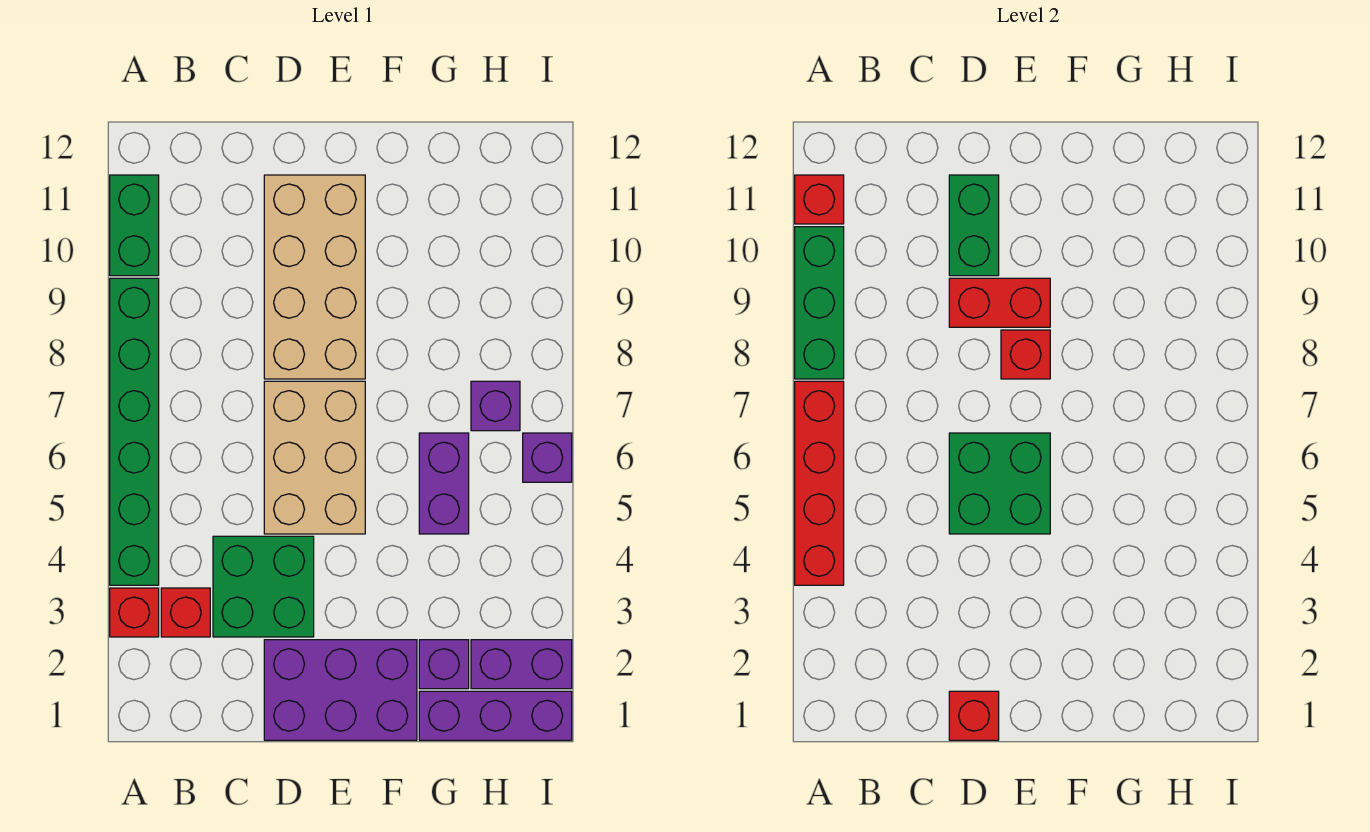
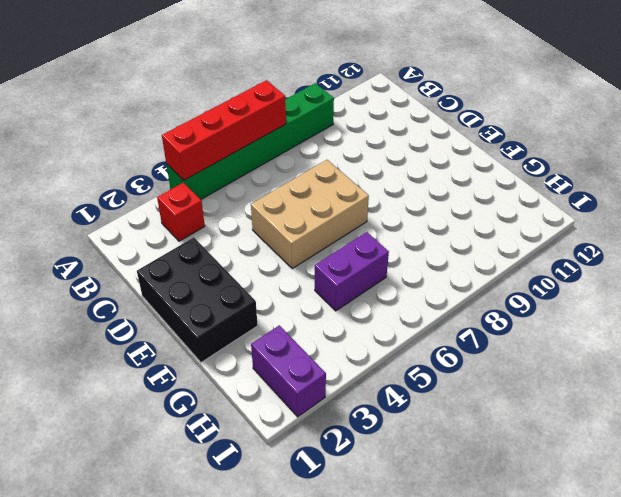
black 2x3 brick [137,237,258,362] -> purple 2x3 brick [264,640,417,740]
none -> red 1x1 brick [110,588,159,637]
none -> green 1x2 brick [110,175,159,276]
none -> green 2x2 brick [213,536,314,637]

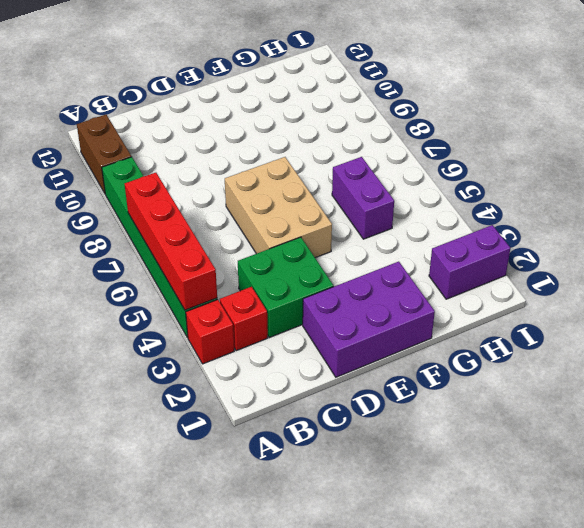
brown 1x2 brick [77,115,131,193] -> green 1x2 brick [110,175,159,276]
none -> tan 2x4 brick [264,175,365,379]
none -> purple 1x3 brick [419,691,572,740]
none -> purple 1x1 brick [419,640,469,689]

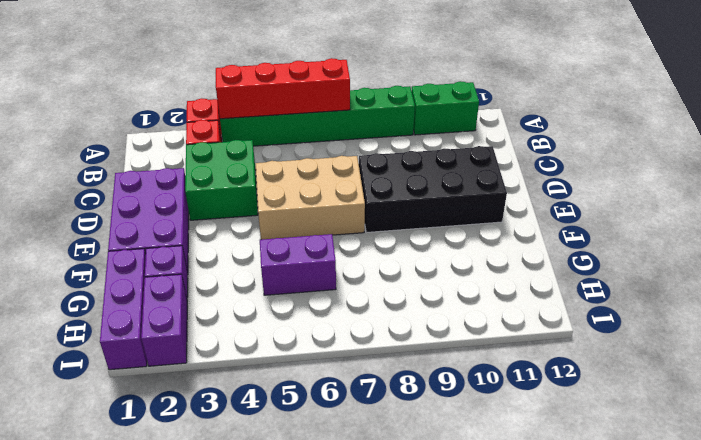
black 2x4 brick [359,146,507,233] -> tan 2x4 brick [264,175,365,379]
none -> purple 1x1 brick [471,381,520,431]
none -> purple 1x1 brick [523,433,572,482]
none -> green 1x3 brick [795,227,844,379]

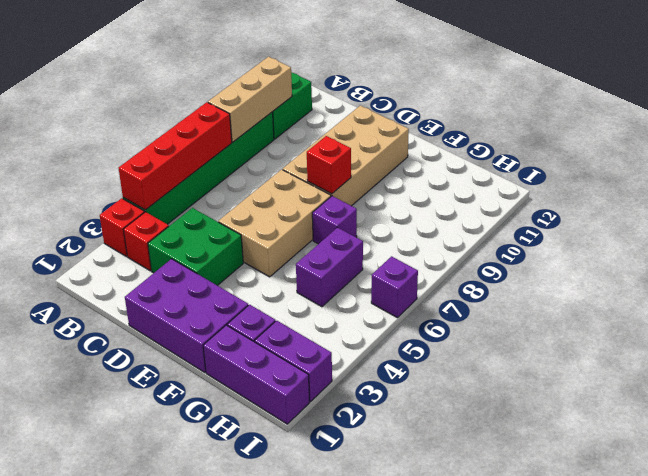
tan 1x3 brick [208,57,292,142] -> green 1x3 brick [795,227,844,379]
purple 1x1 brick [312,196,357,244] -> purple 1x1 brick moved to [471,381,520,431]
none -> red 1x1 brick [795,175,844,224]
none -> red 1x1 brick [949,691,999,740]
none -> green 2x2 brick [949,433,1050,534]

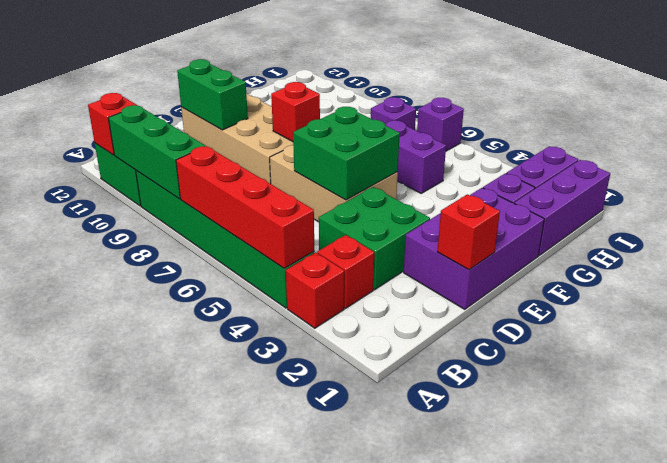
none -> red 1x2 brick [949,278,1050,327]

